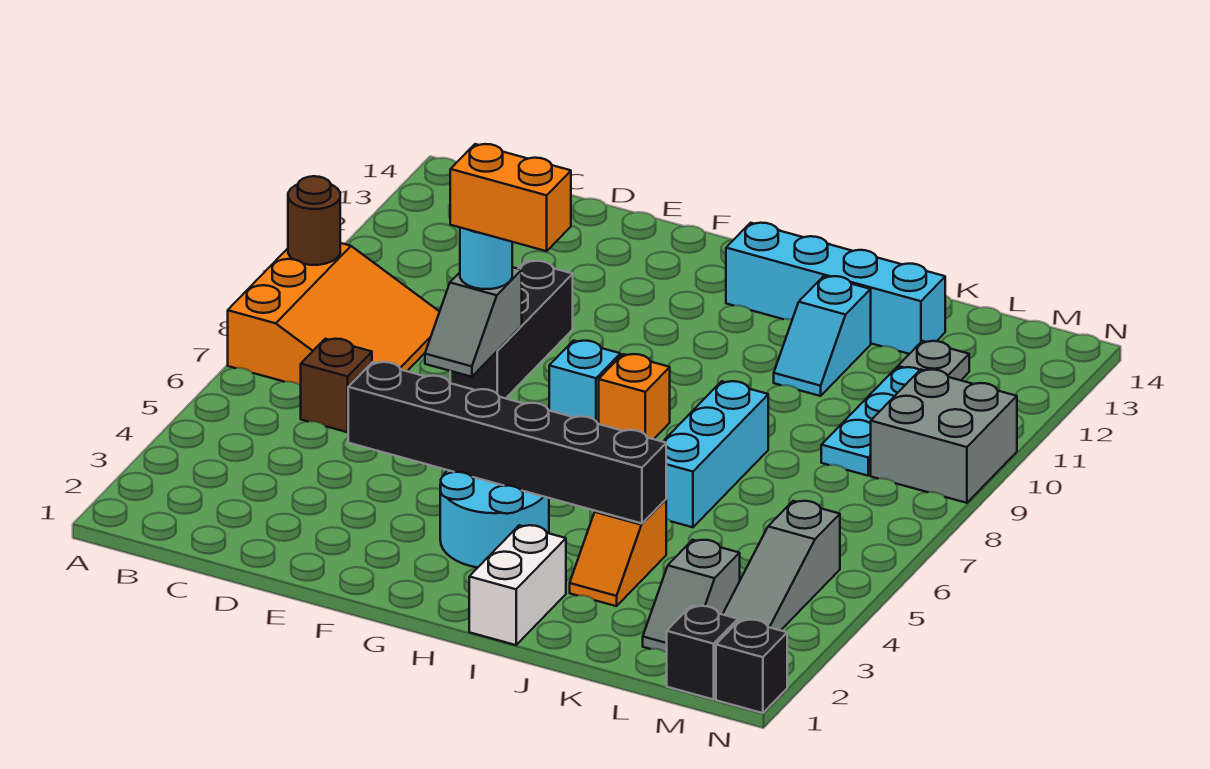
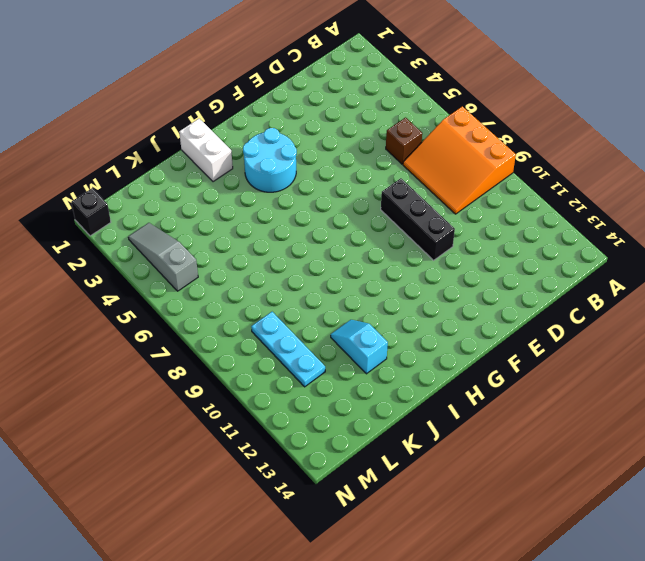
none -> cyan 1x1 brick [549,341,620,424]
none -> orange 1x1 brick [599,354,670,439]
none -> cyan 1x4 brick [726,223,945,354]

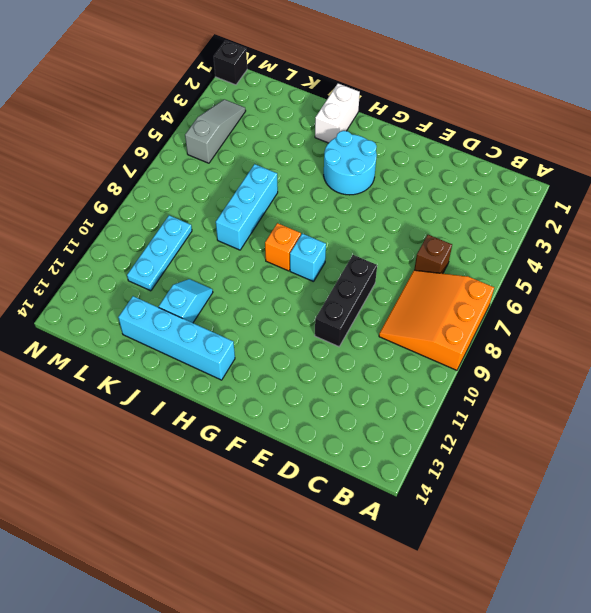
none -> orange 1x2 slope [570,500,666,606]
none -> grey 1x2 slope [643,540,740,653]
none -> grey 1x1 plate [898,341,969,380]

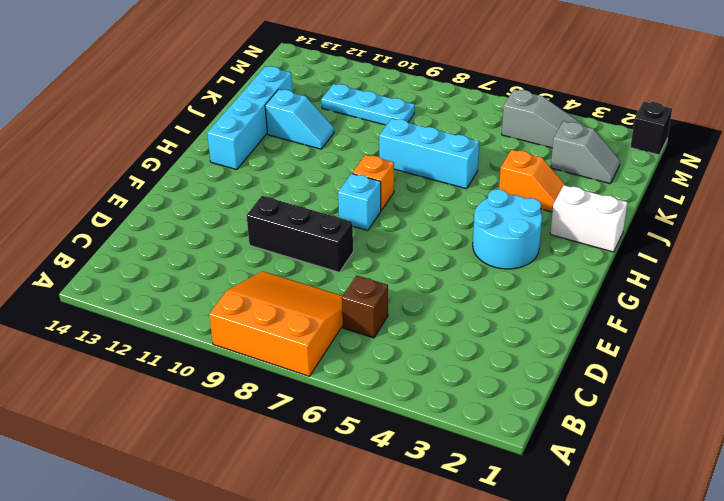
none -> grey 1x1 plate [898,341,969,380]
none -> black 1x1 brick [667,606,738,700]
none -> grey 2x2 brick [871,369,1017,503]

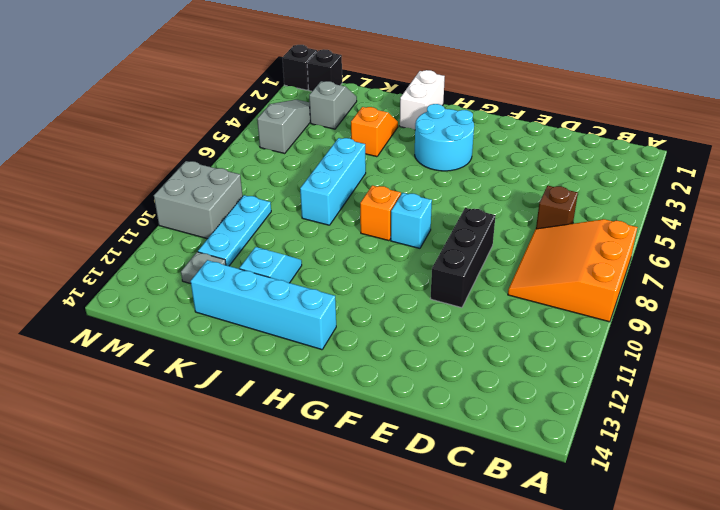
none -> brown 1x1 round brick [288,176,340,265]
none -> black 1x6 brick [348,362,666,523]
none -> grey 1x2 slope [425,267,522,377]

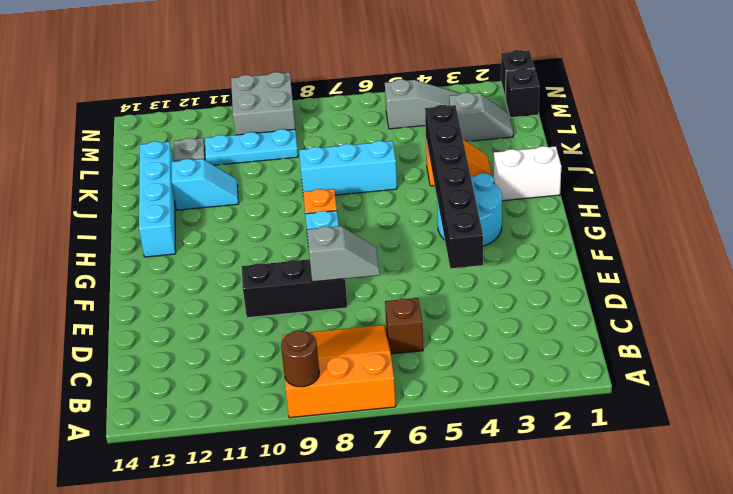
none -> cyan 1x1 round brick [460,228,512,289]
none -> orange 1x2 brick [450,144,571,251]

